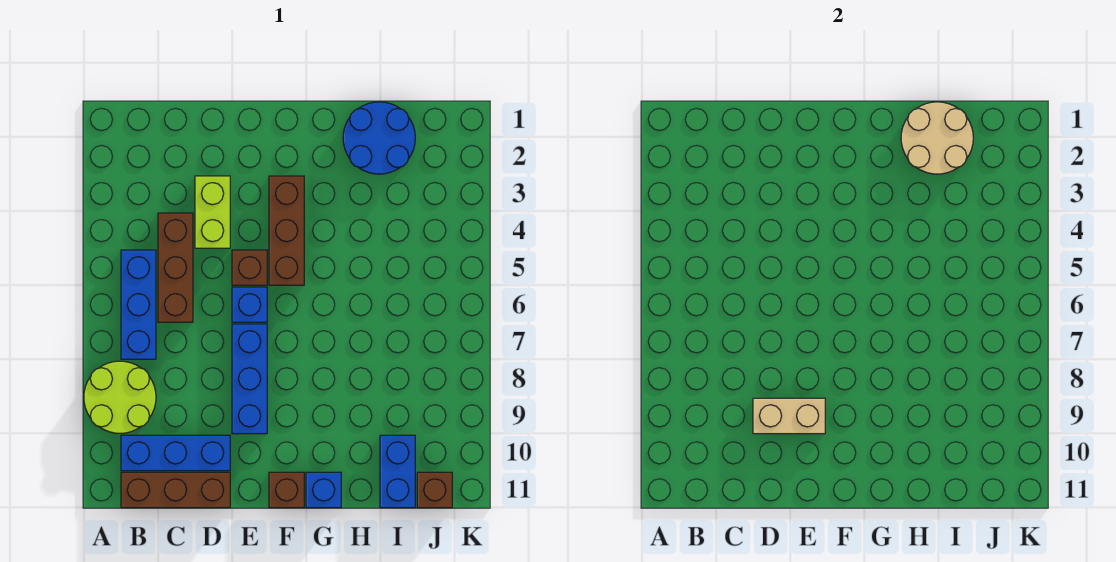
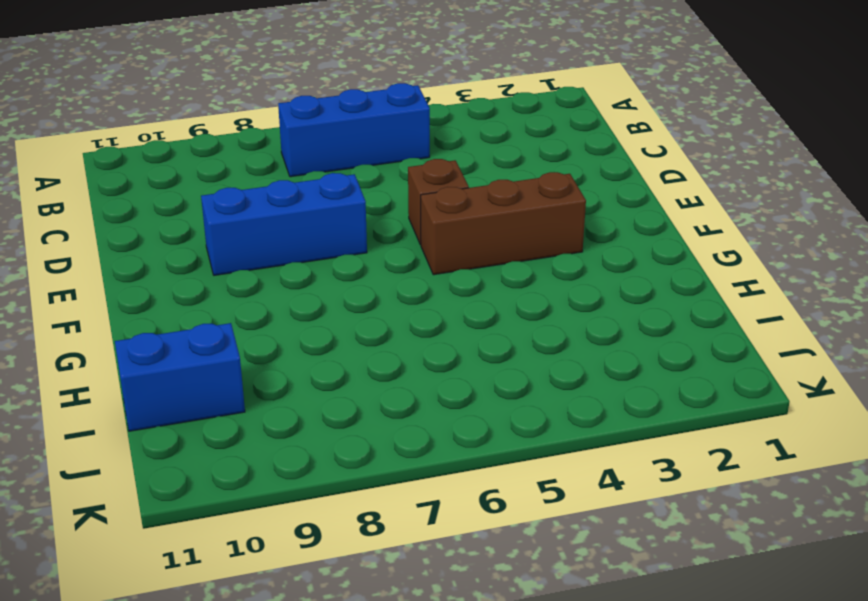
none -> lime 2x2 round brick [84,361,156,433]
none -> blue 1x3 brick [121,435,230,471]
none -> brown 1x3 brick [121,472,230,508]

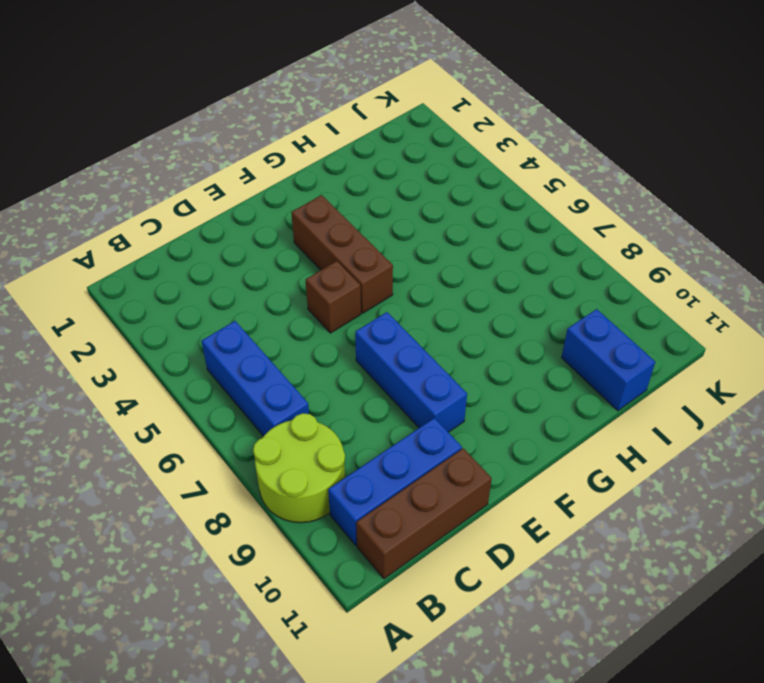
none -> brown 1x3 brick [158,213,193,322]
none -> lime 1x2 brick [195,176,230,248]
none -> blue 1x1 brick [232,287,267,322]

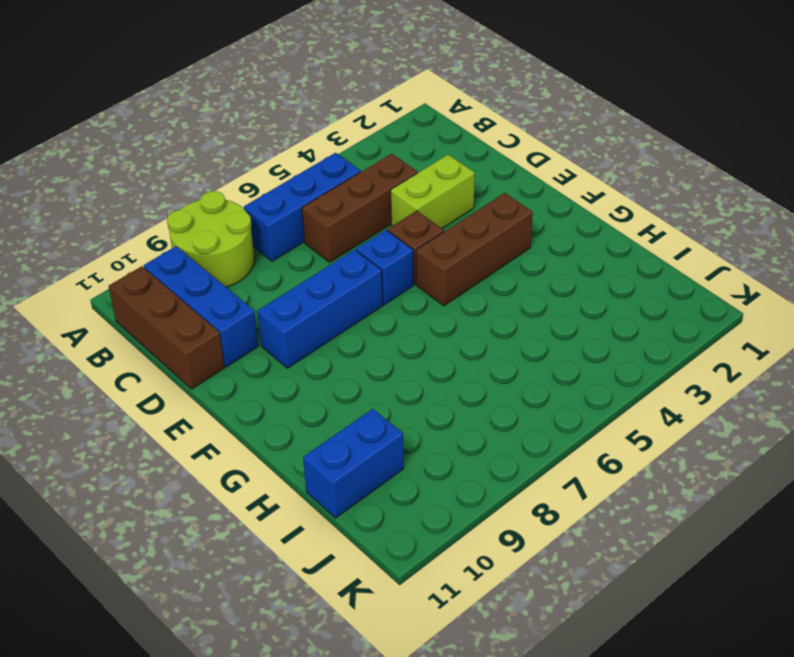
none -> brown 1x1 brick [269,472,304,508]
none -> blue 1x1 brick [306,472,341,508]
none -> blue 2x2 round brick [343,102,415,174]

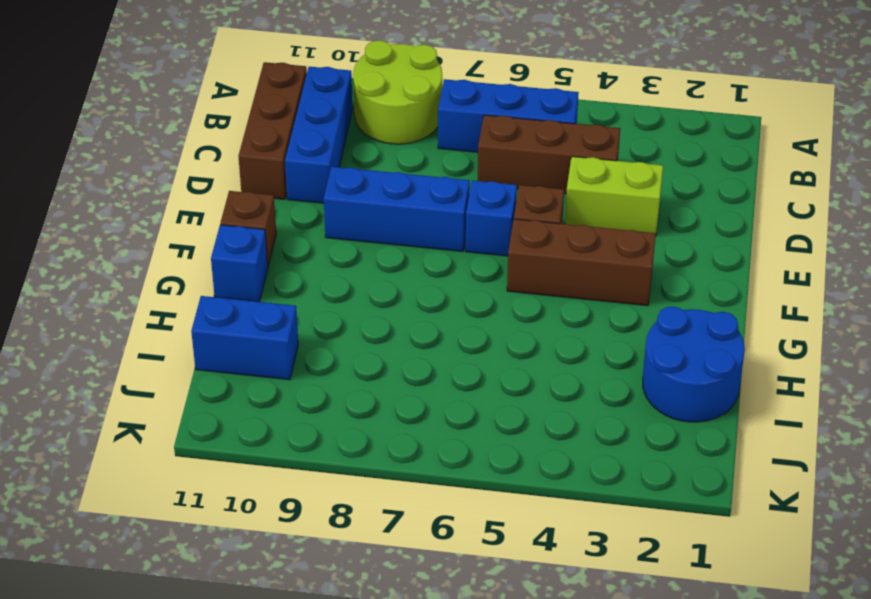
none -> brown 1x1 brick [417,472,452,508]
none -> tan 1x2 brick [753,398,825,434]
none -> tan 2x2 round brick [901,102,973,174]

